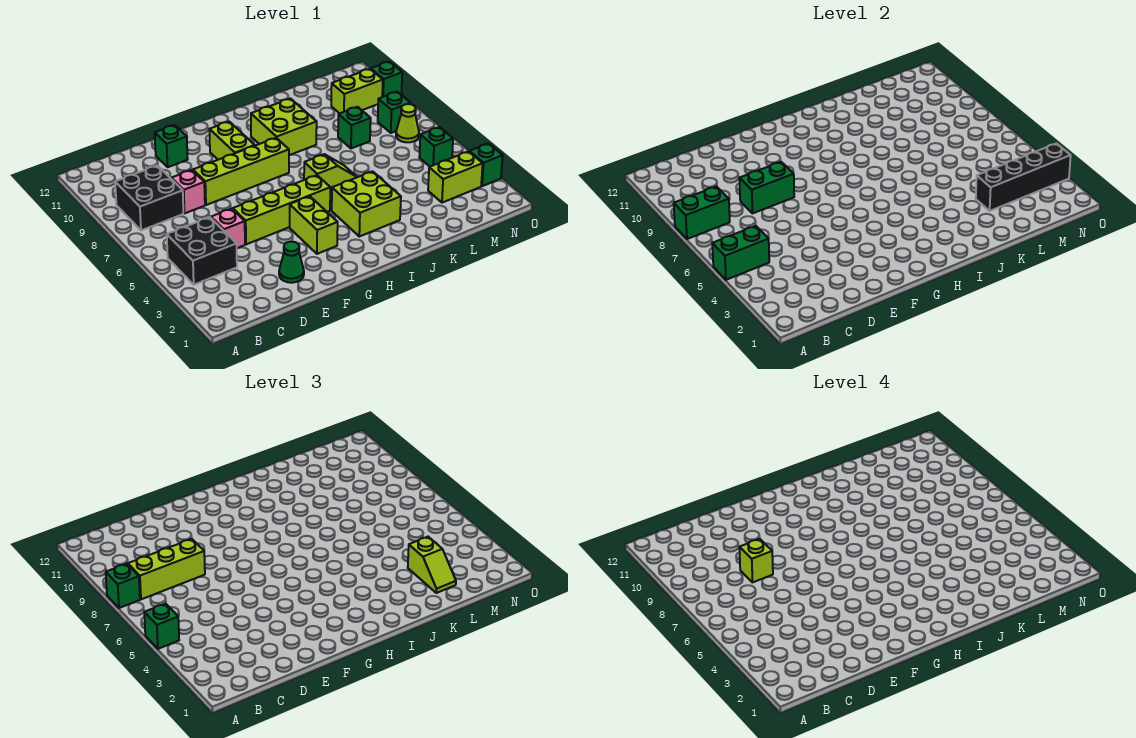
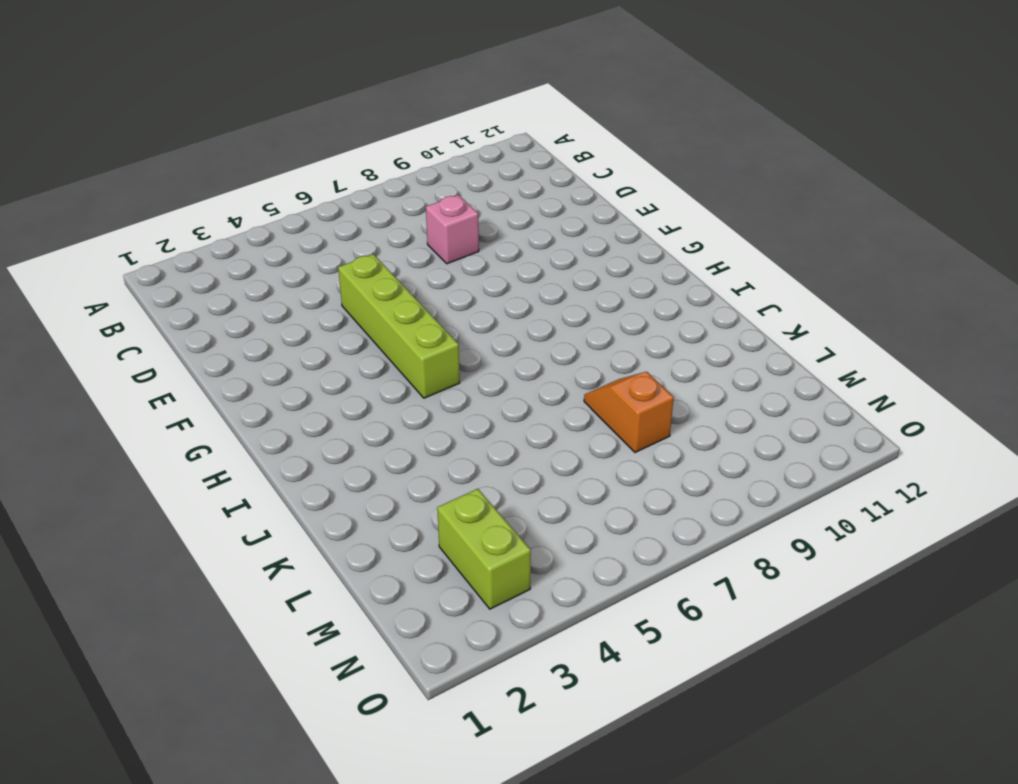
orange 1x2 slope [584,372,674,452] -> green 1x1 brick [338,107,371,148]
none -> black 2x2 brick [167,217,237,285]
none -> black 2x2 brick [115,166,183,230]
none -> pink 1x1 brick [211,209,245,248]
none -> green 1x1 cone [279,242,304,283]

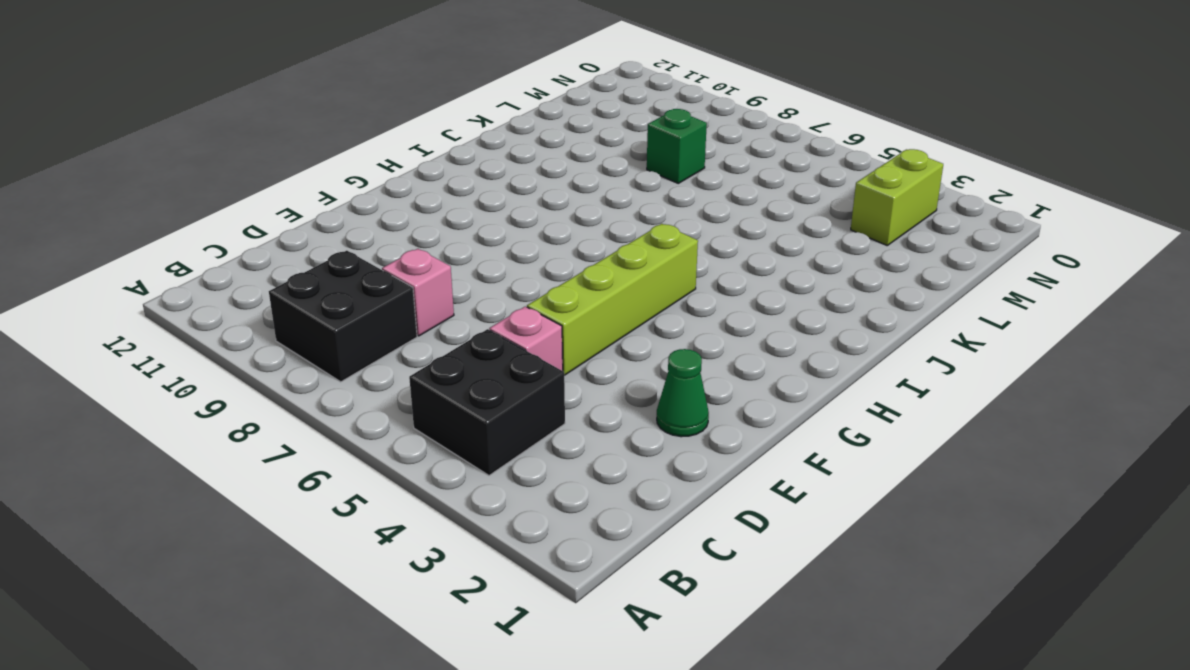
none -> lime 1x4 brick [193,138,289,205]
none -> green 1x1 brick [155,125,188,167]
none -> lime 1x2 brick [290,196,338,254]
none -> lime 1x2 brick [209,122,255,160]

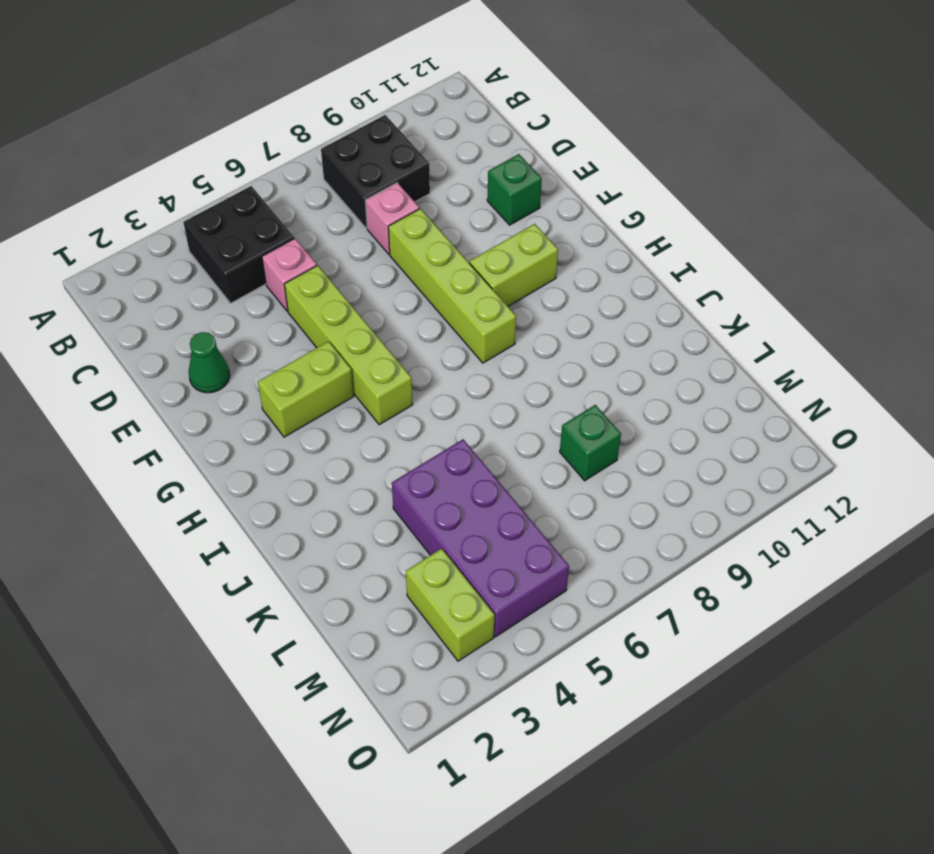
purple 2x4 brick [392,439,569,637] -> green 1x1 brick [419,127,453,167]
none -> lime 2x2 brick [332,171,401,237]
none -> lime 1x2 slope [304,154,357,192]
none -> lime 2x2 brick [251,99,317,155]
none -> lime 1x2 brick [331,69,383,113]

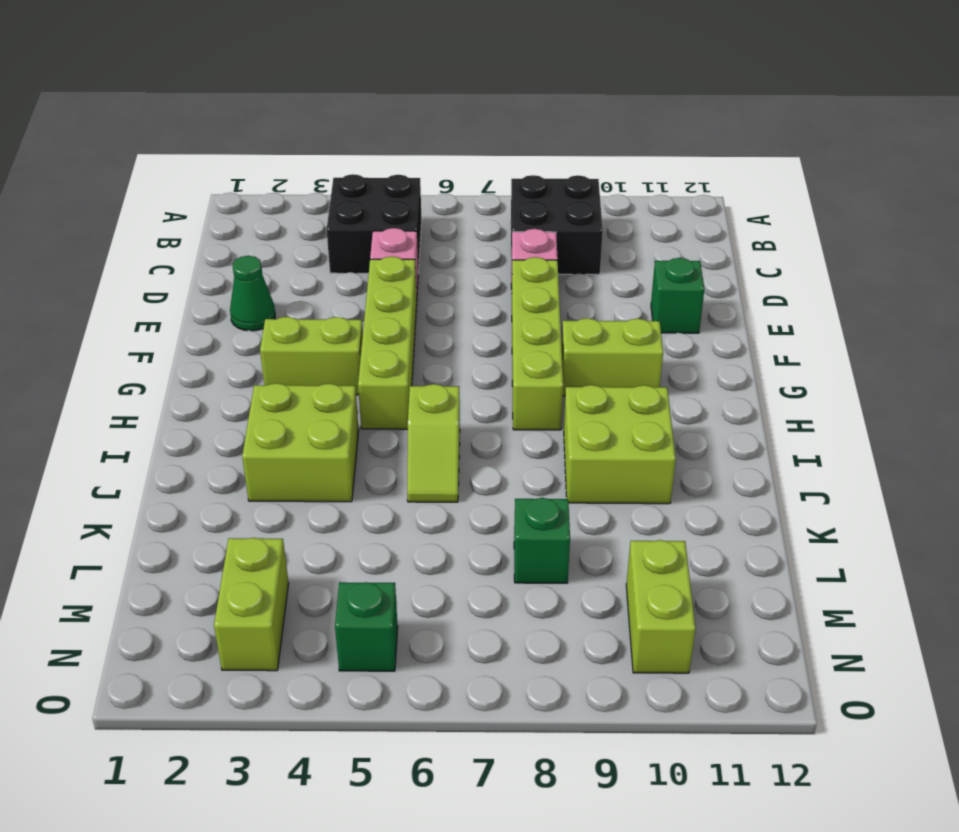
none -> lime 1x1 cone [396,104,419,142]
none -> green 1x1 brick [378,92,410,133]
none -> green 1x1 brick [469,143,503,186]
none -> green 1x1 brick [371,62,402,97]

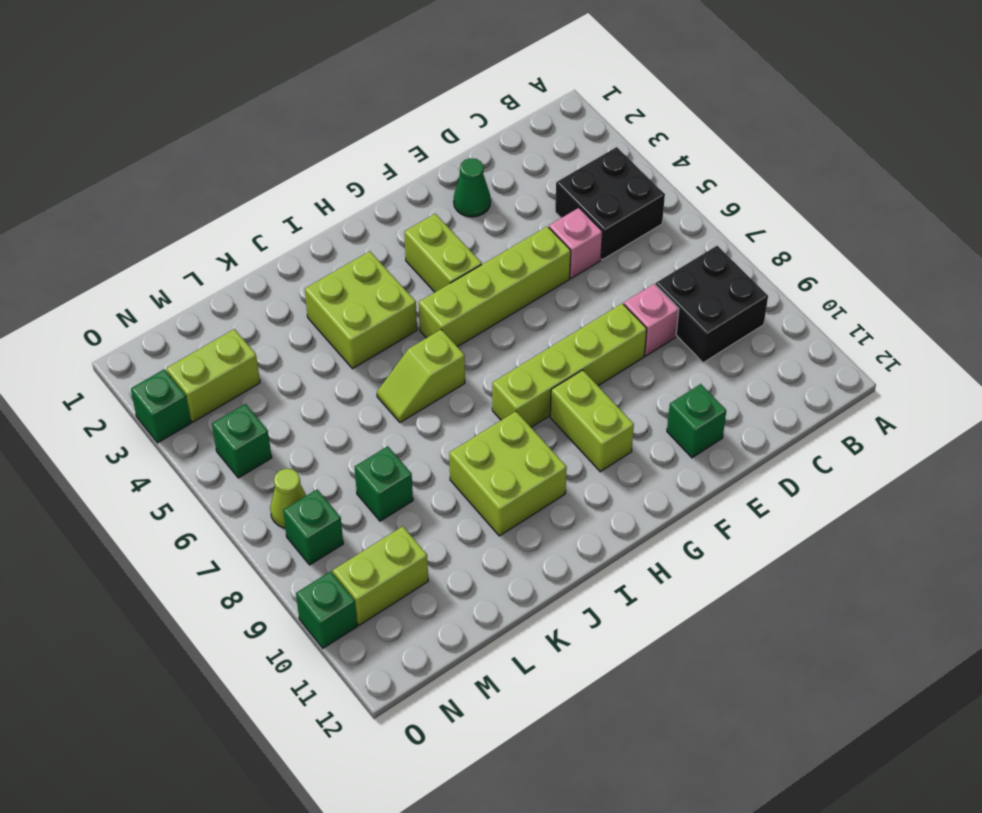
none -> green 1x2 brick [712,226,769,280]
none -> green 1x2 brick [674,187,730,239]
none -> green 1x2 brick [739,162,794,213]
none -> black 1x4 brick [976,143,1071,211]

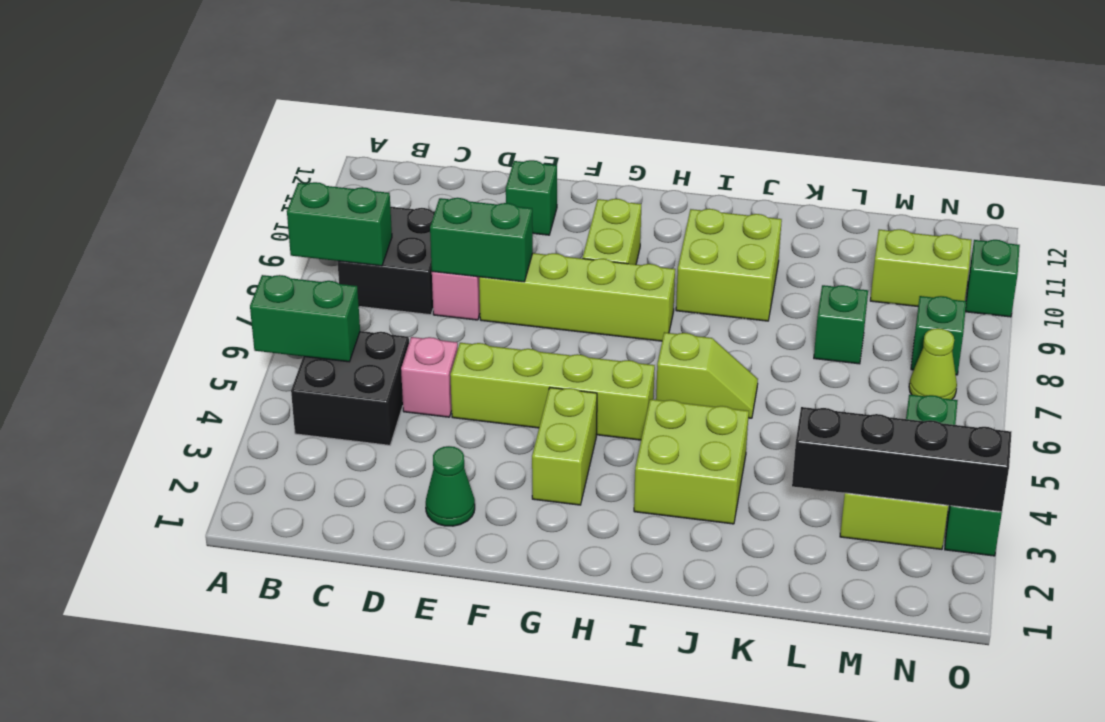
none -> green 1x1 brick [144,604,179,649]
none -> green 1x1 brick [106,564,140,608]
none -> lime 1x3 brick [127,539,205,599]
none -> lime 1x2 slope [408,537,456,593]

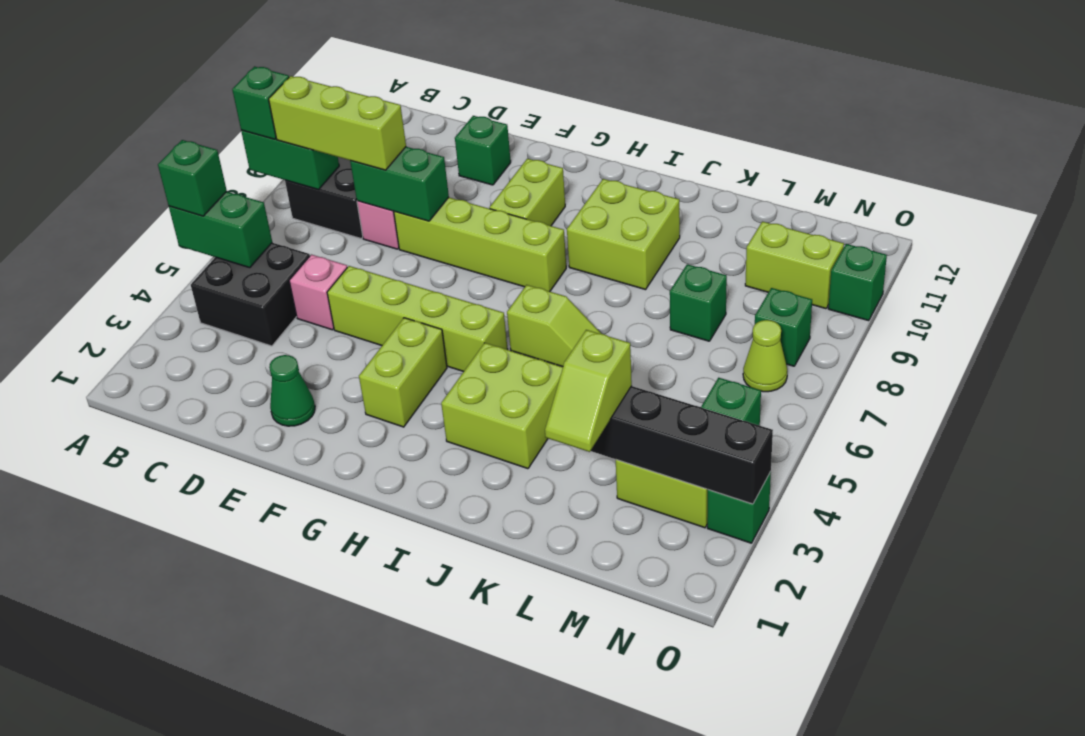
none -> lime 1x1 brick [739,539,773,582]

